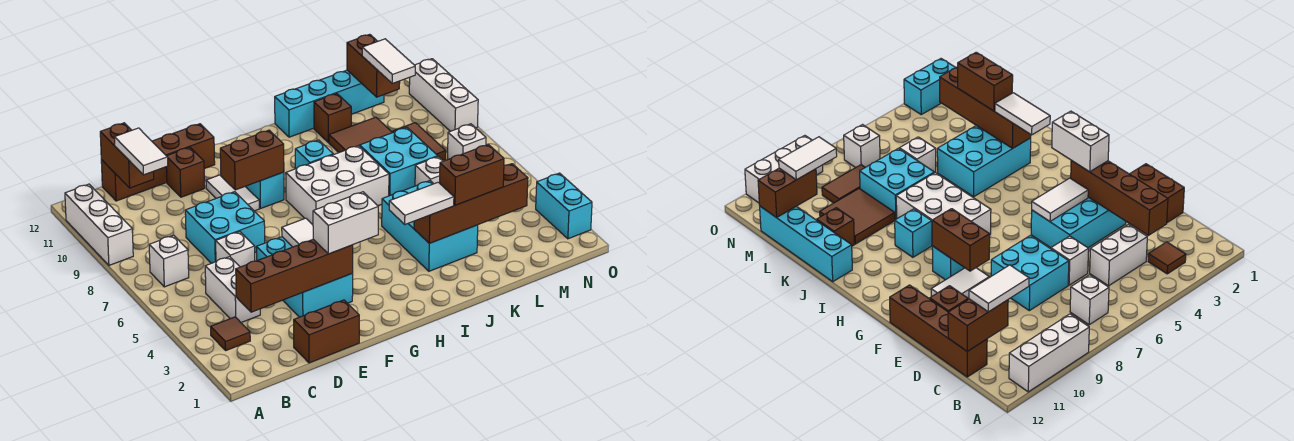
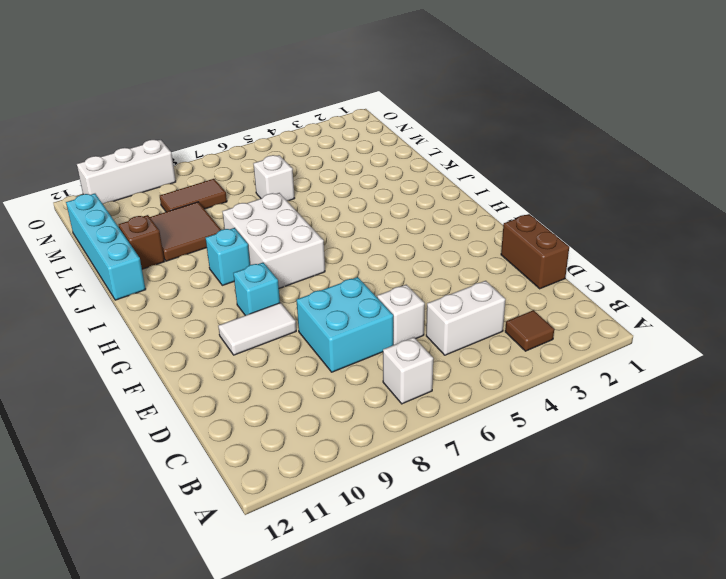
none -> white 1x3 brick [65,184,133,265]
none -> brown 1x4 brick [101,124,215,201]
none -> cyan 2x3 brick [256,237,353,317]
none -> brown 1x1 brick [166,147,205,197]

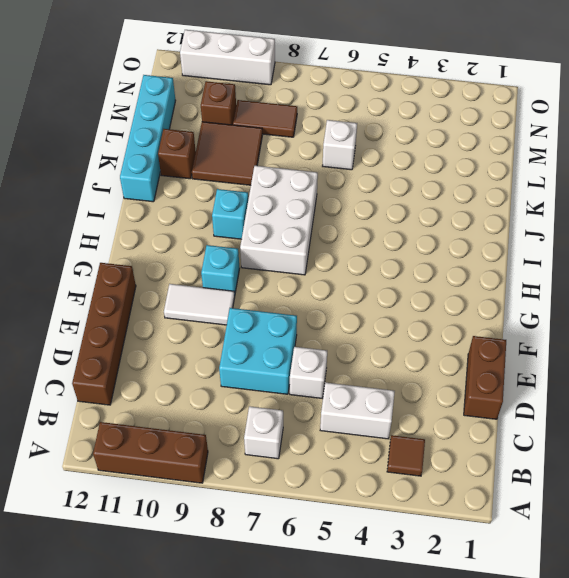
brown 1x3 brick [93,422,208,483] -> white 1x3 brick [65,184,133,265]
brown 1x1 brick [201,81,236,125] -> brown 1x1 brick moved to [166,147,205,197]
none -> cyan 2x3 brick [256,237,353,317]
none -> cyan 2x3 brick [382,181,478,271]
none -> cyan 2x2 brick [360,128,438,196]
none -> white 1x1 brick [447,124,486,160]

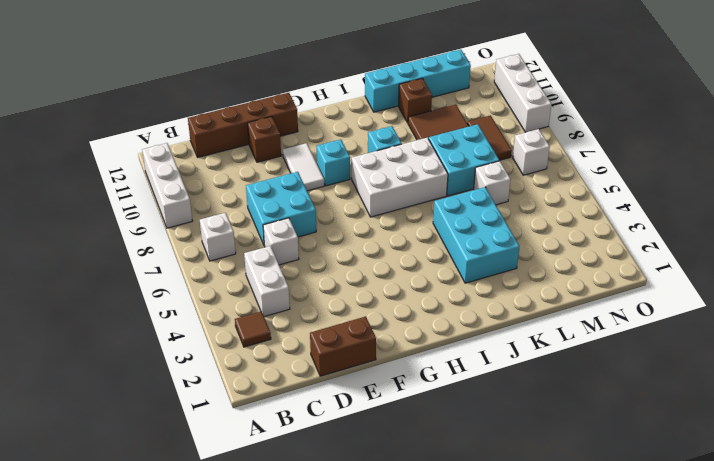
none -> cyan 2x3 brick [256,237,353,317]
none -> cyan 1x2 brick [536,173,592,239]
none -> brown 1x4 brick [236,239,353,312]
none -> brown 1x2 brick [100,123,154,188]

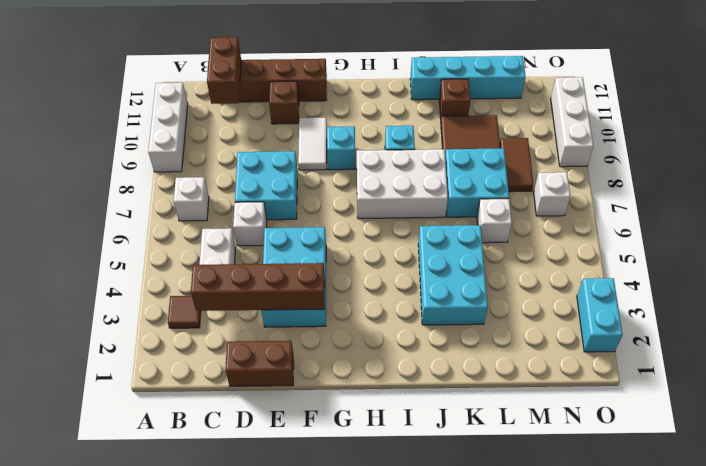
none -> white 1x2 tile [282,218,313,247]
none -> brown 1x2 brick [220,130,284,190]
none -> brown 1x4 brick [414,164,528,243]
none -> brown 1x2 brick [347,34,400,97]

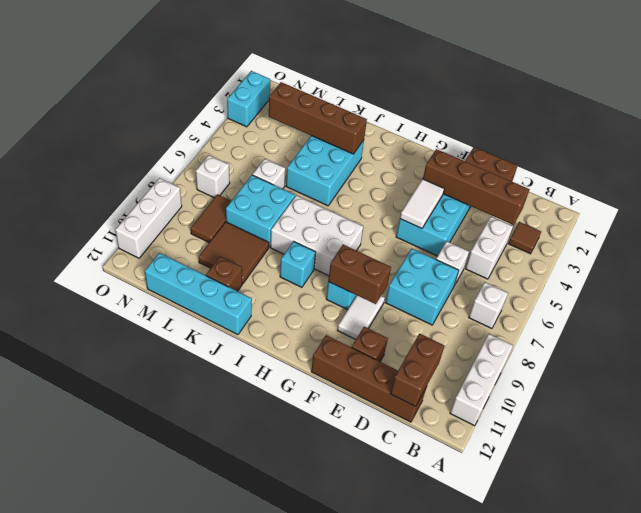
none -> brown 1x2 brick [347,34,400,97]
none -> white 1x2 tile [114,128,168,175]
none -> white 1x2 brick [313,192,378,254]
none -> white 1x2 tile [389,182,454,224]

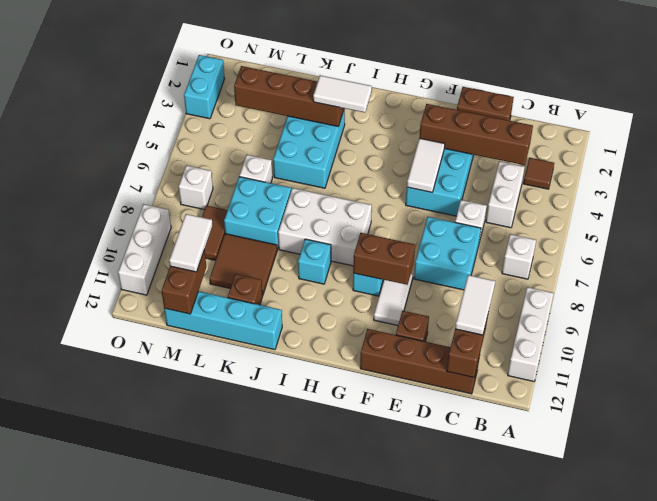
none -> white 1x2 brick [313,192,378,254]
none -> brown 1x2 brick [440,144,504,205]

